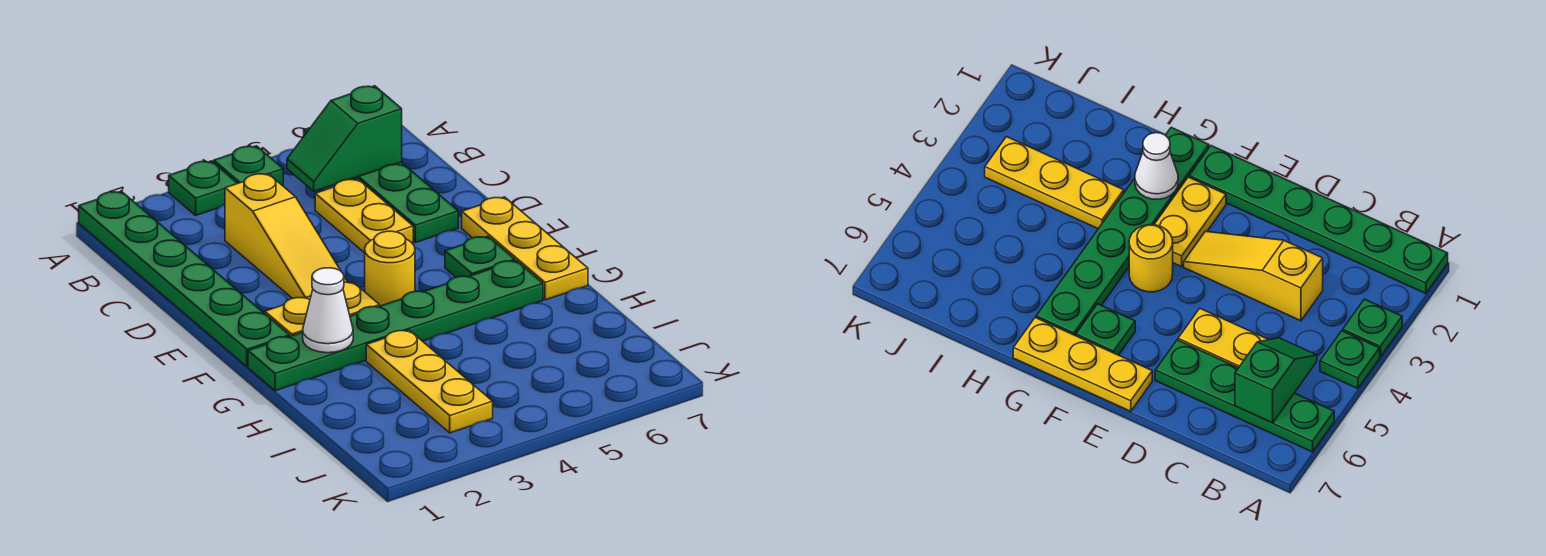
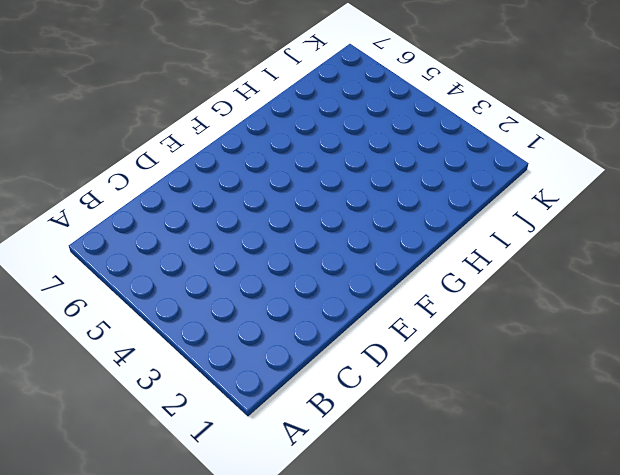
none -> green 1x6 plate [79,191,290,366]
none -> green 1x1 plate [169,161,238,215]
none -> green 1x1 plate [214,146,283,186]

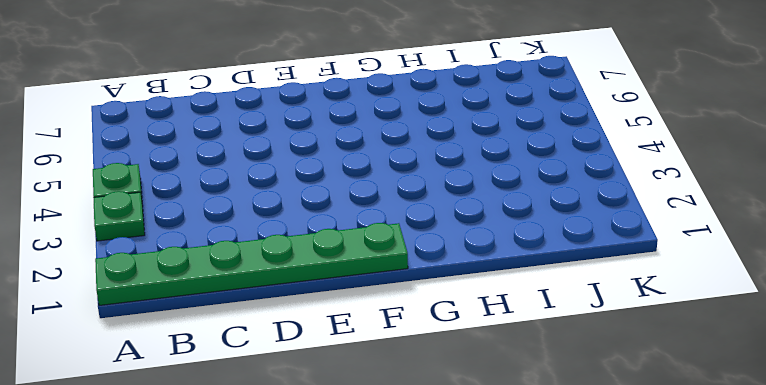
none -> green 1x4 plate [304,128,458,243]
none -> yellow 1x3 slope [225,173,347,298]
none -> yellow 1x2 plate [315,179,413,253]

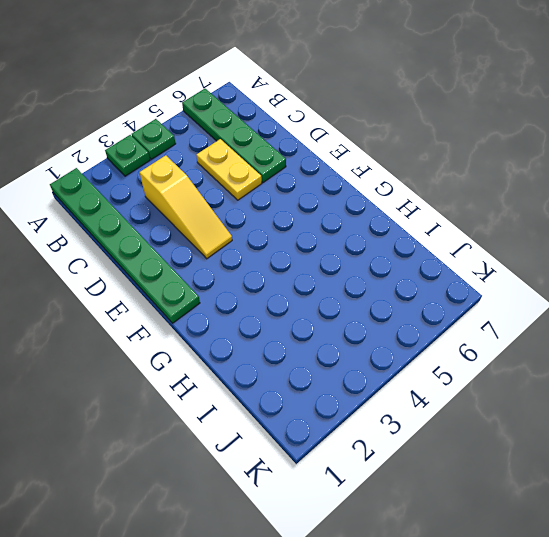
none -> yellow 1x3 plate [462,197,588,300]
none -> yellow 1x2 plate [265,282,380,336]
none -> yellow 1x1 round brick [365,231,415,306]

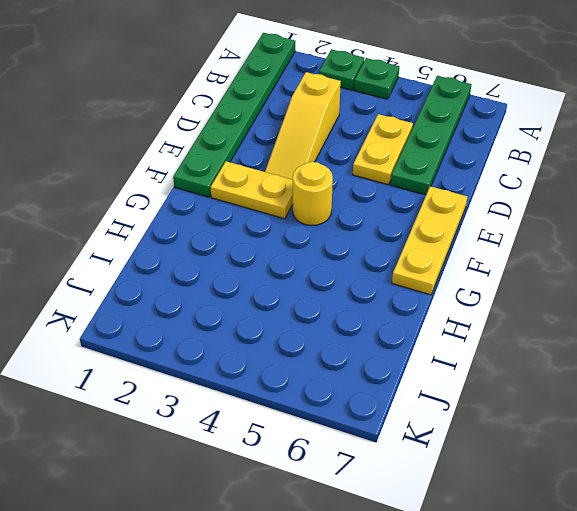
none -> green 1x1 plate [445,236,515,277]
none -> green 1x6 plate [248,261,543,391]
none -> yellow 1x3 plate [366,330,493,433]

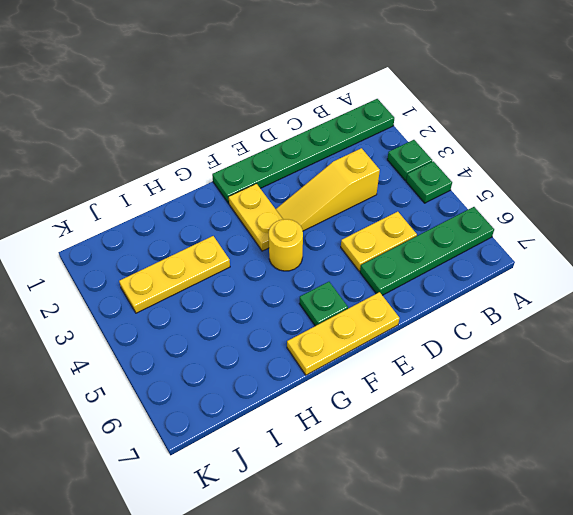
none -> green 1x6 plate [248,261,543,391]
none -> green 1x2 slope [287,86,402,191]
none -> white 1x1 cone [303,268,353,353]

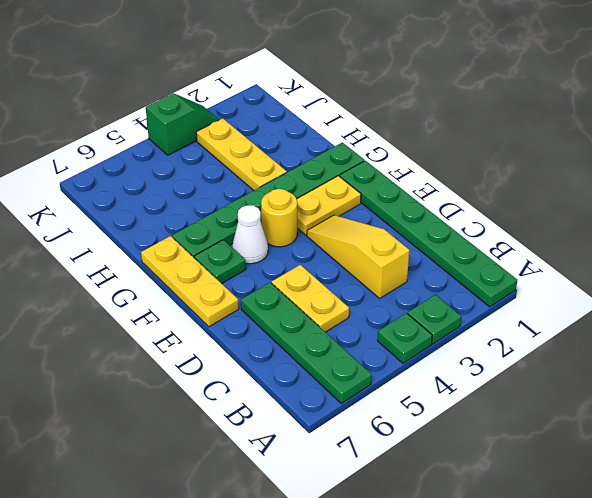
white 1x1 cone [232,205,268,264] -> white 1x1 cone moved to [303,268,353,353]
green 1x2 slope [146,93,219,155] -> green 1x2 slope moved to [287,86,402,191]

